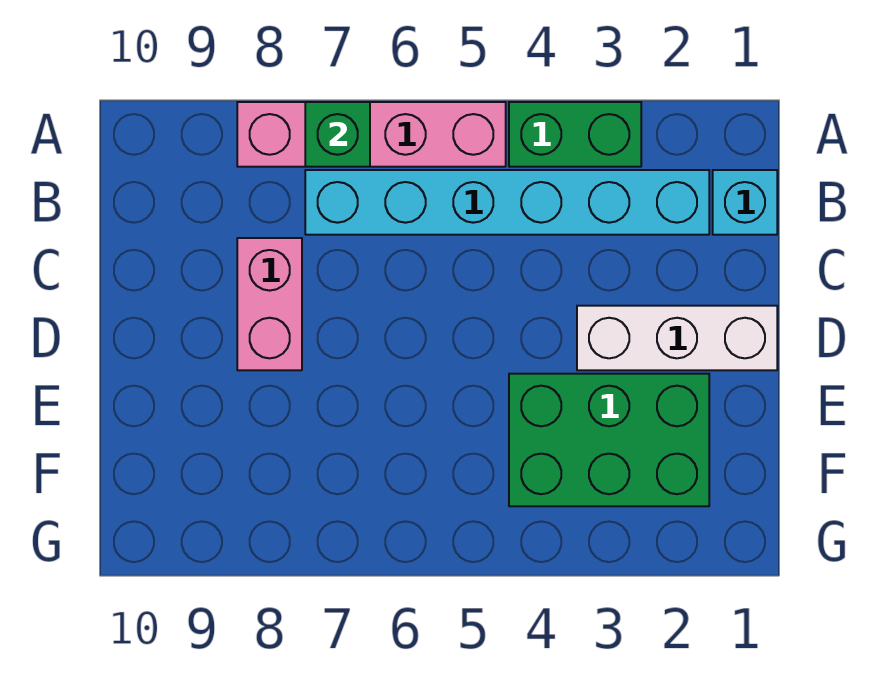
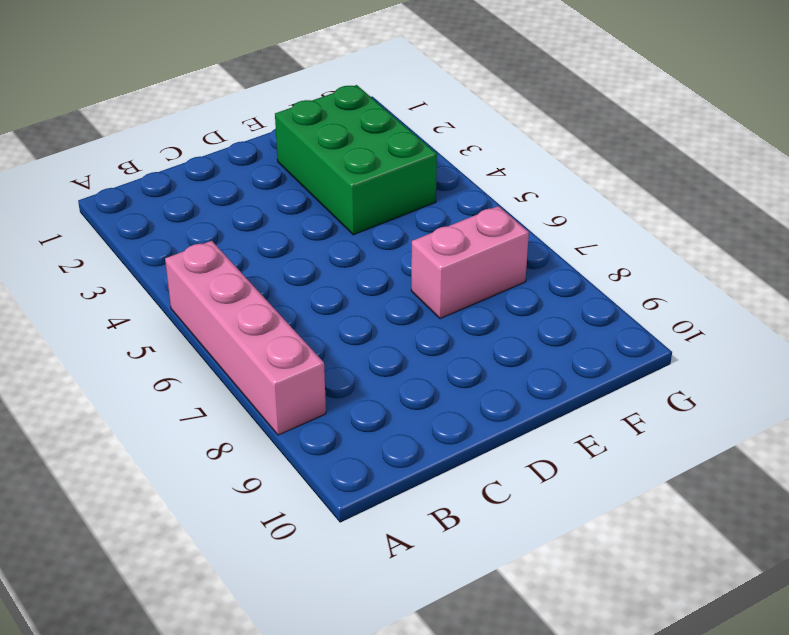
pink 1x2 brick [411,206,529,319] -> pink 1x2 brick moved to [237,238,302,370]
none -> green 1x2 brick [509,102,641,167]
none -> cyan 1x1 brick [713,170,777,235]

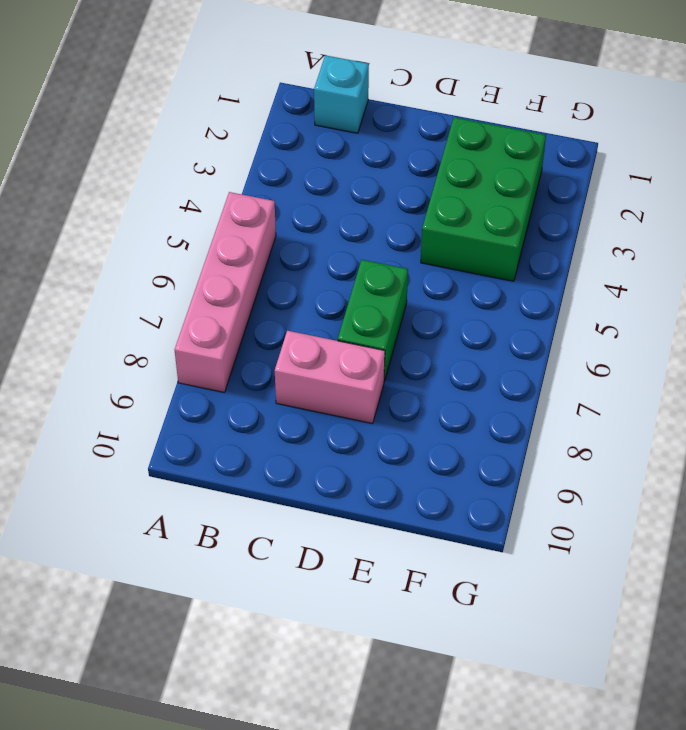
green 1x2 brick [338,260,408,382] -> green 1x2 brick moved to [509,102,641,167]
none -> cyan 1x6 brick [305,170,709,235]
none -> white 1x3 brick [577,306,777,370]

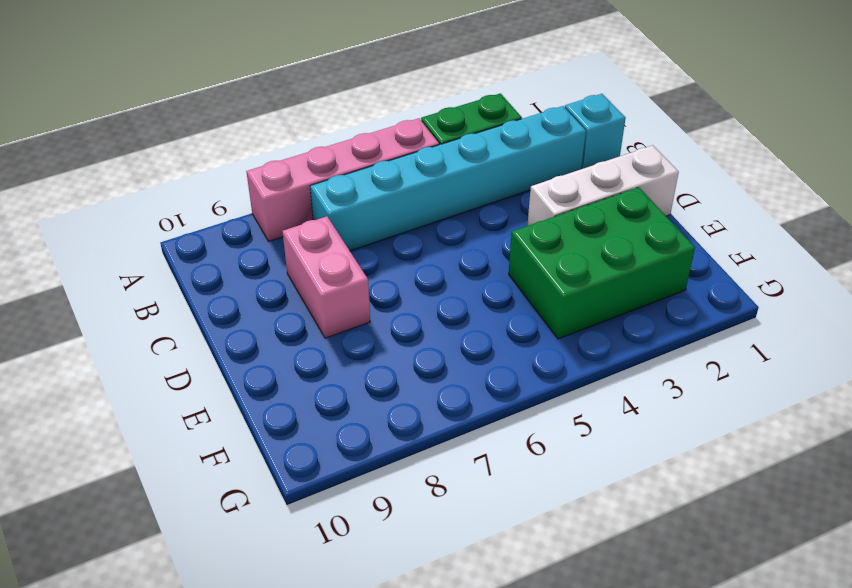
none -> green 1x1 brick [305,102,370,167]

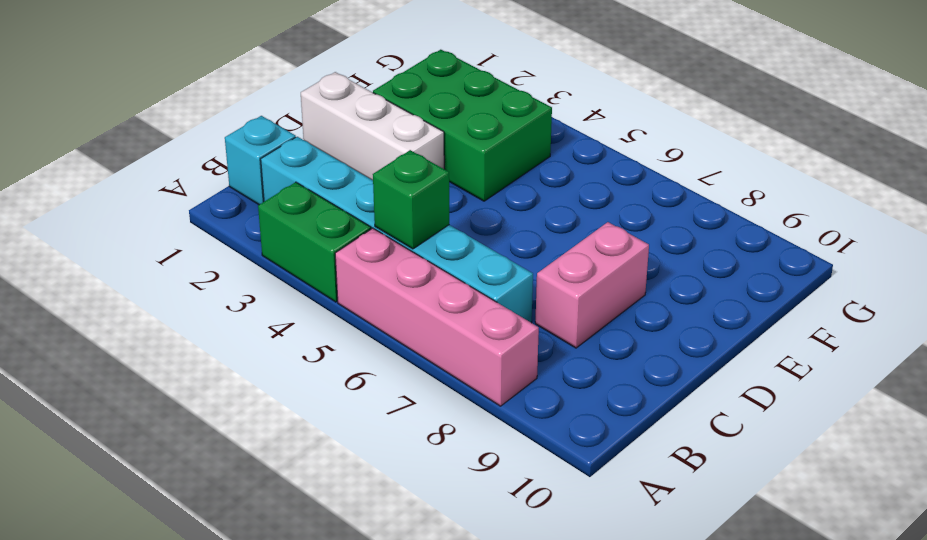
green 1x1 brick [373,150,449,249] -> green 1x1 brick moved to [305,102,370,167]

